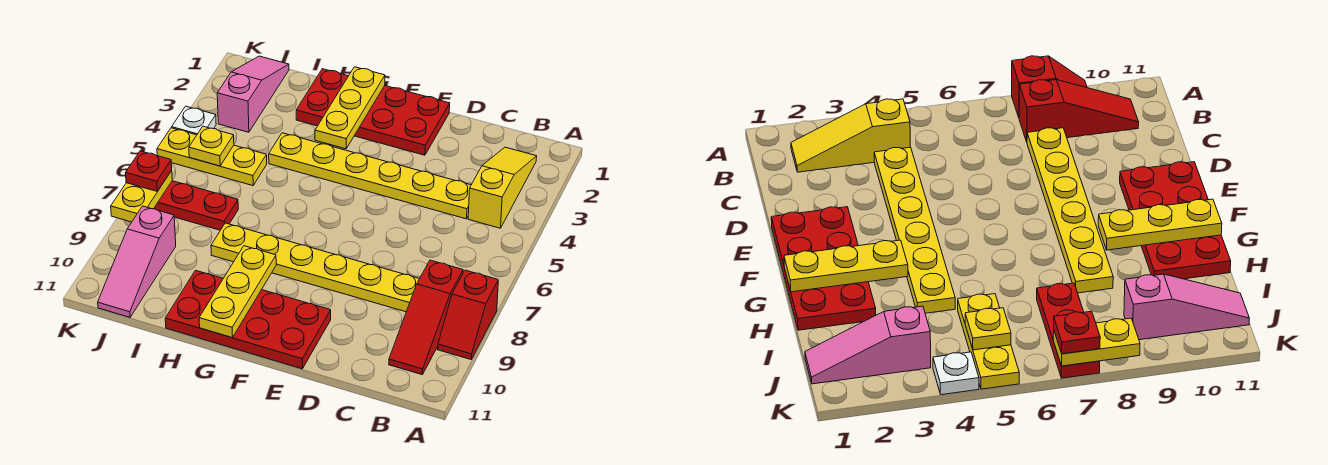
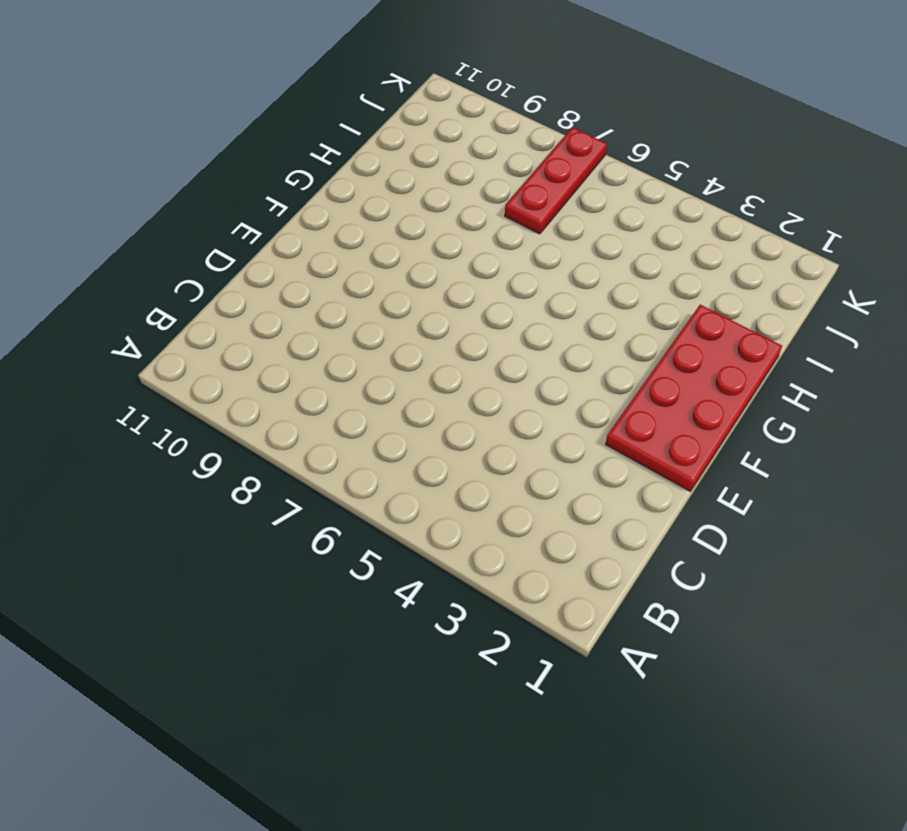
none -> red 1x2 slope [438,270,498,359]
none -> yellow 1x3 slope [468,147,537,228]
none -> red 1x3 slope [389,260,463,375]

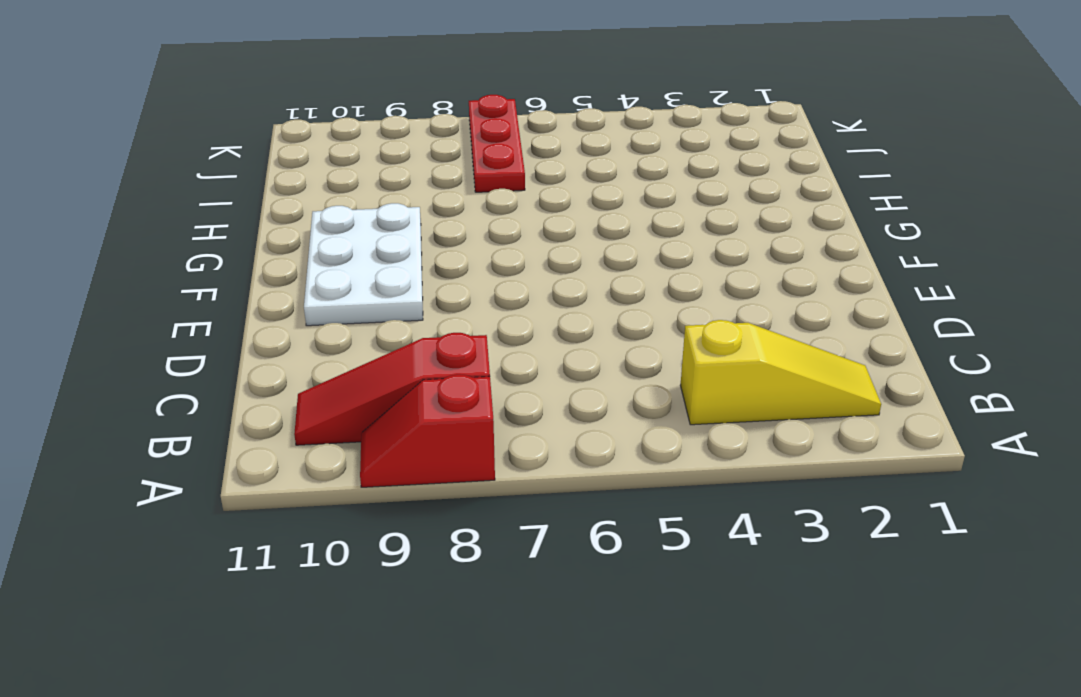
white 2x3 plate [304,203,423,326] -> red 2x4 plate [165,270,331,369]
none -> yellow 1x6 plate [269,133,471,219]
none -> yellow 1x6 plate [211,223,419,312]
none -> red 2x4 plate [296,69,450,155]

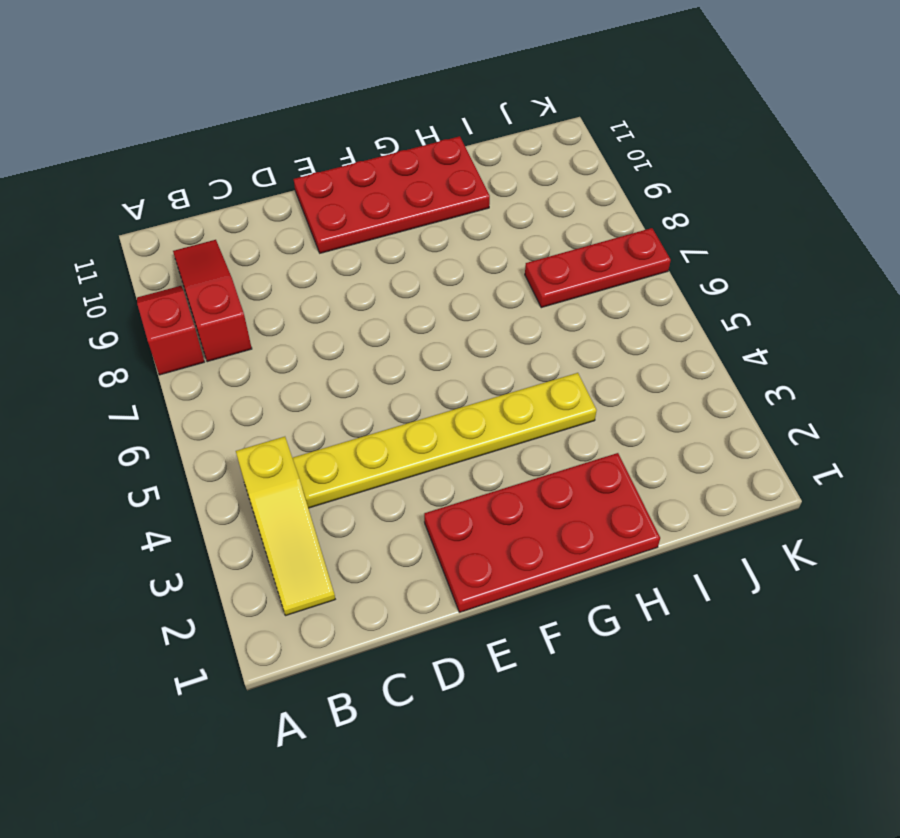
none -> yellow 1x6 plate [211,223,419,312]
none -> yellow 1x3 plate [157,128,267,186]
none -> pink 1x3 slope [217,56,289,132]

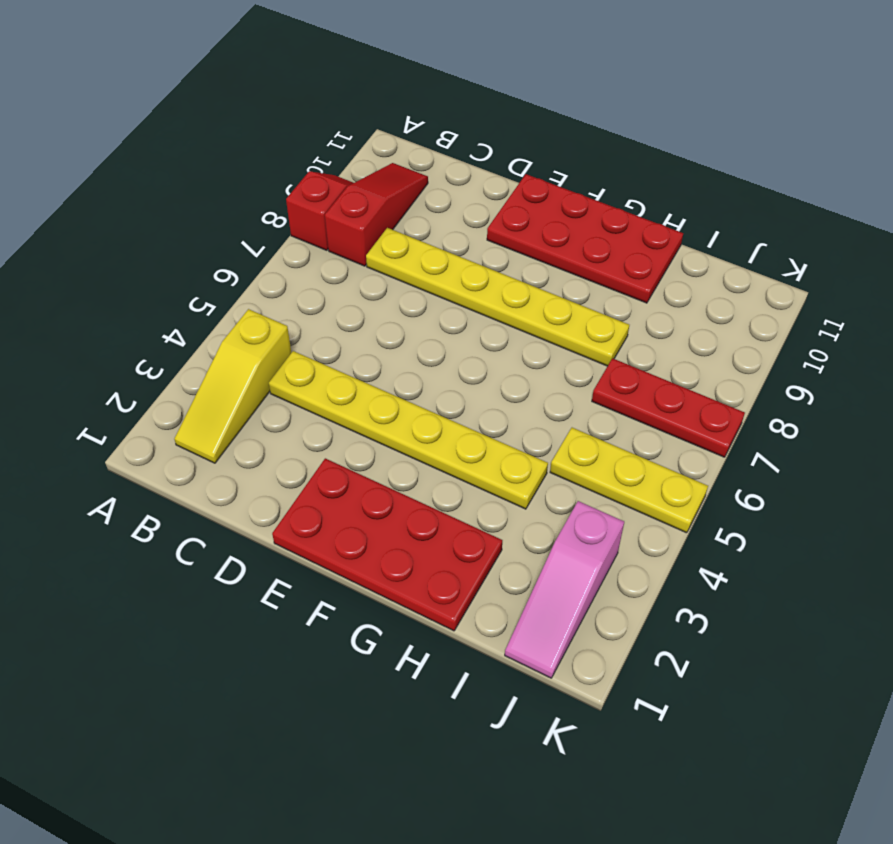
none -> pink 1x3 slope [98,206,176,317]
none -> white 1x1 plate [172,106,216,135]
none -> yellow 1x3 plate [315,67,385,149]

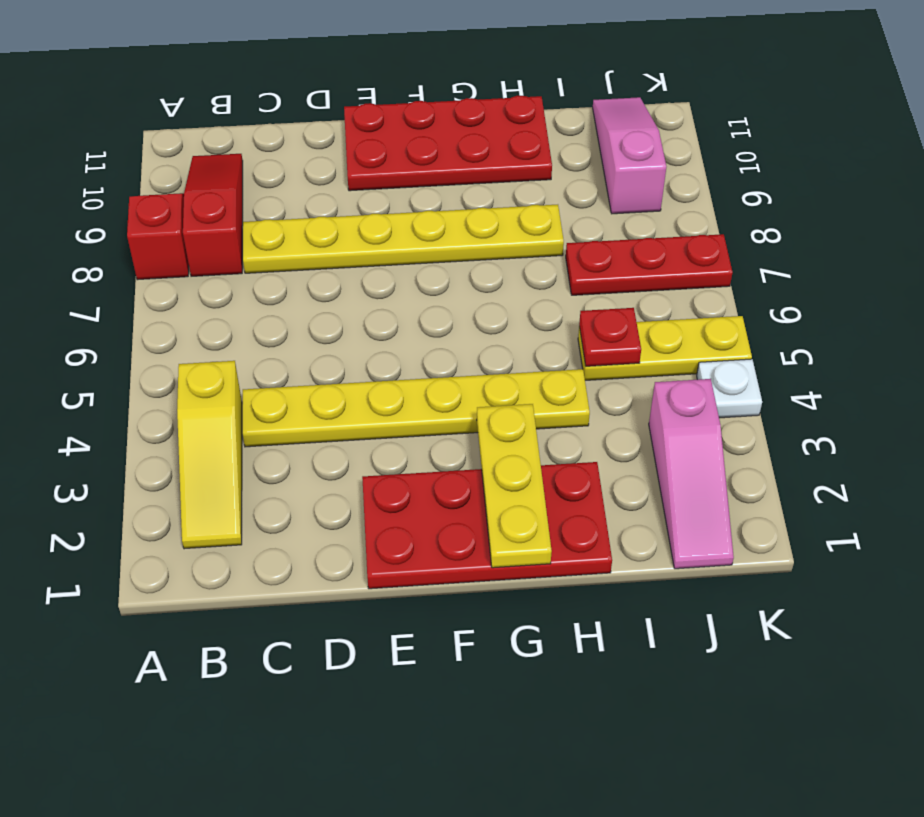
red 1x1 plate [579,308,641,366] -> red 1x1 plate moved to [126,151,172,191]
none -> yellow 1x3 plate [199,246,276,338]
none -> yellow 1x1 plate [189,126,234,166]
none -> yellow 1x2 plate [111,171,172,222]

